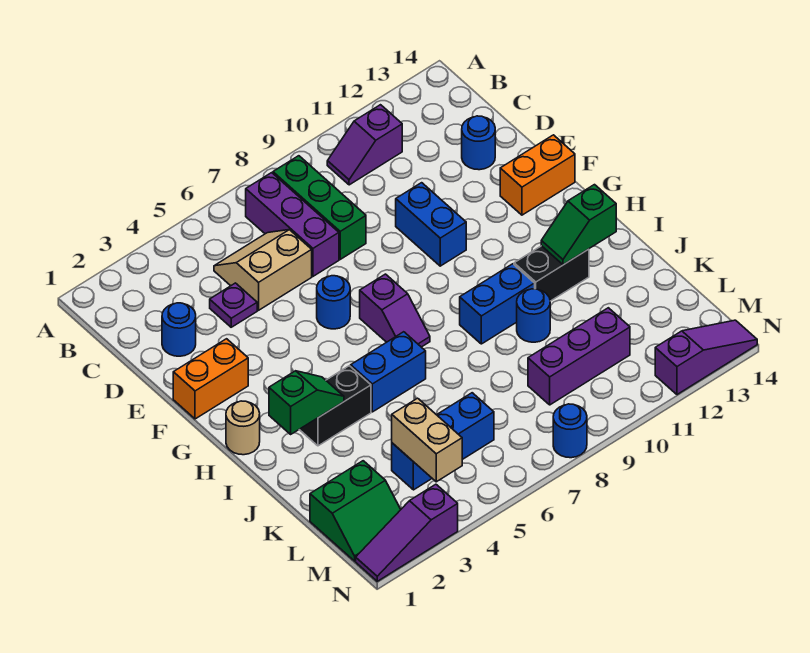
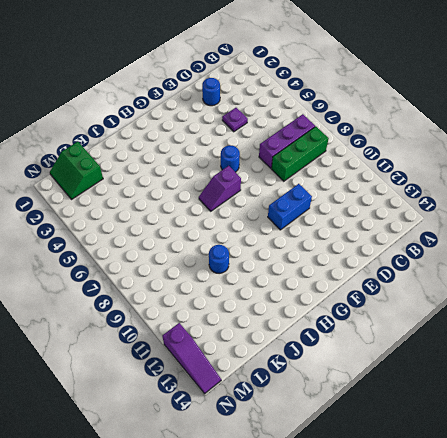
none -> purple 1x2 slope [327,105,402,185]
none -> tan 2x2 slope [214,230,312,310]
none -> blue 1x1 round brick [462,116,495,170]

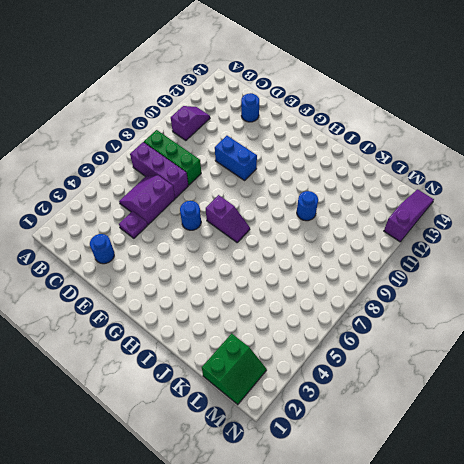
purple 1x2 slope [171,106,210,141] -> purple 1x2 slope turned to [327,105,402,185]
purple 2x2 slope [119,175,175,225] -> tan 2x2 slope [214,230,312,310]
none -> orange 1x2 brick [173,339,248,419]
none -> orange 1x2 brick [500,135,575,215]
none -> tan 1x1 round brick [226,401,260,455]

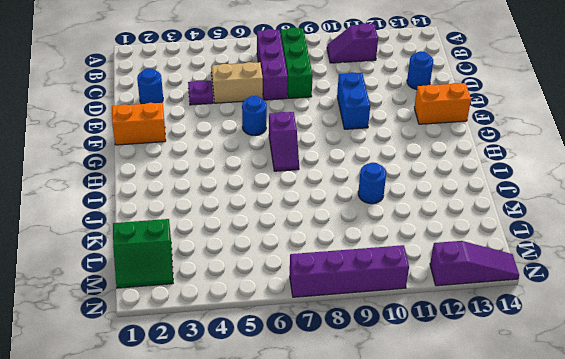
purple 1x4 brick [290,245,409,297] -> blue 1x1 round brick [553,404,587,458]
none -> tan 1x1 round brick [226,401,260,455]
none -> black 1x2 brick [299,366,371,446]
none -> blue 1x2 brick [351,332,426,412]

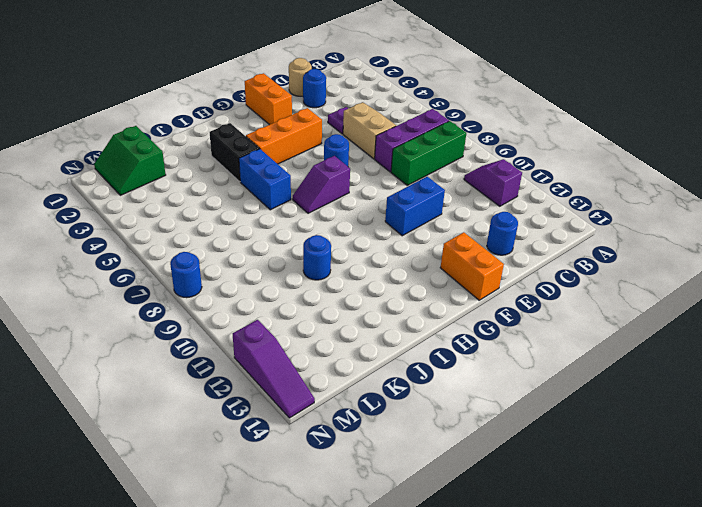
tan 1x1 round brick [289,58,312,96] -> tan 1x1 round brick moved to [226,401,260,455]
orange 1x3 brick [246,108,322,164] -> none
none -> blue 1x2 brick [460,264,535,344]
none -> black 1x2 brick [514,246,589,301]
none -> blue 1x3 brick [392,393,494,490]

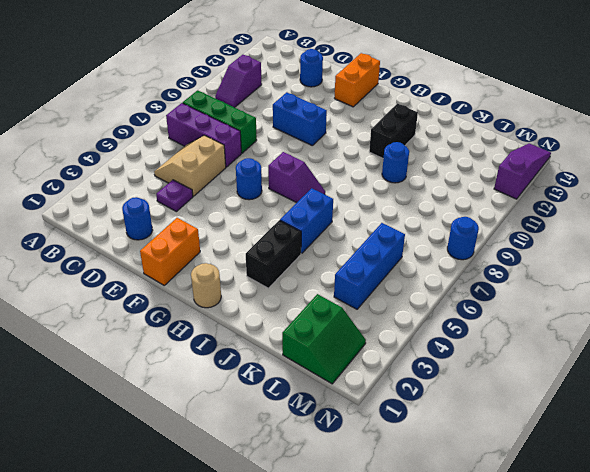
none -> blue 1x2 brick [460,264,535,344]
none -> purple 1x3 brick [528,308,630,405]
none -> purple 1x3 slope [356,484,458,581]

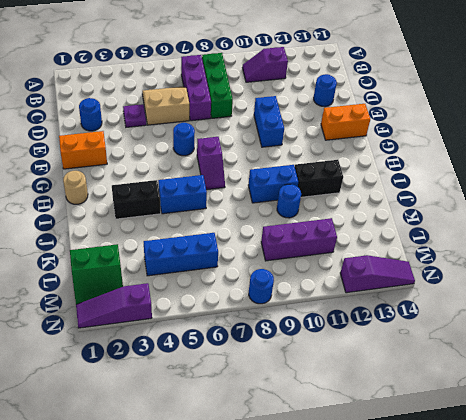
none -> green 1x2 slope [269,371,344,434]
none -> green 1x2 slope [541,185,616,265]
none -> tan 1x2 brick [392,398,462,482]

